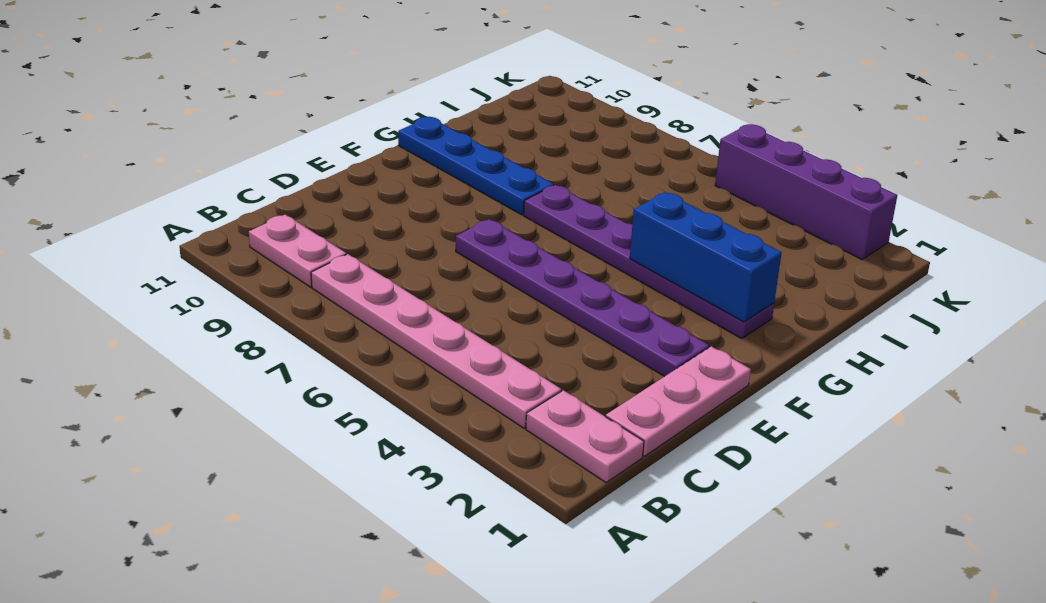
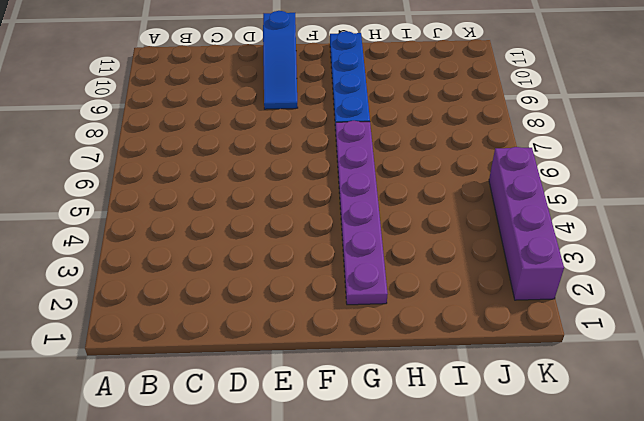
blue 1x3 slope [263,11,298,109] -> none
none -> pink 1x2 plate [526,390,644,483]
none -> pink 1x6 plate [311,254,561,428]

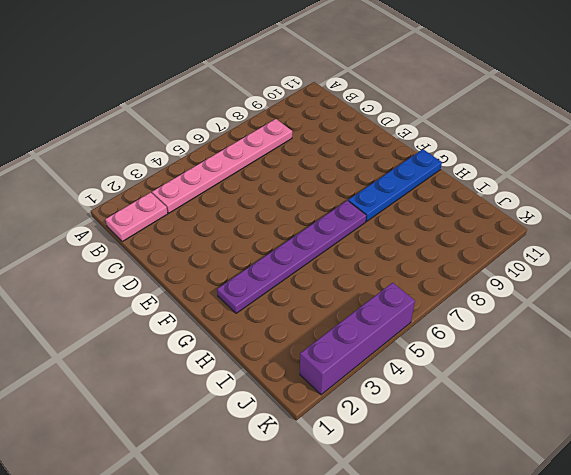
none -> pink 1x2 plate [249,215,346,287]
none -> pink 1x3 plate [606,346,751,456]

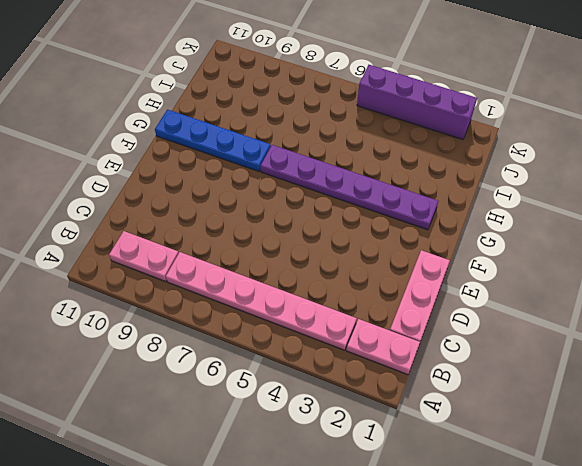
none -> purple 1x6 plate [456,219,709,377]
none -> blue 1x3 brick [630,192,782,322]

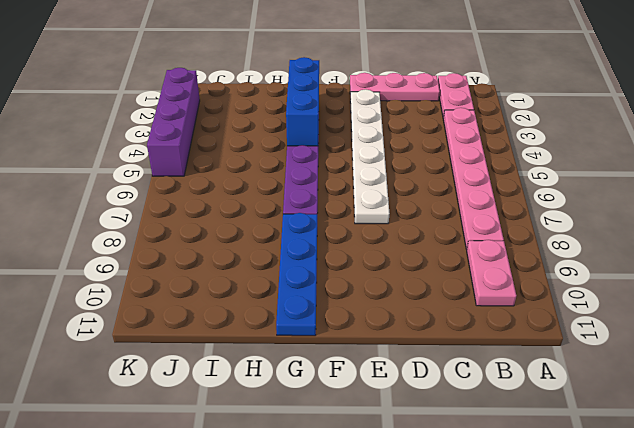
white 1x6 plate [350,89,390,224] -> purple 1x6 plate [456,219,709,377]

